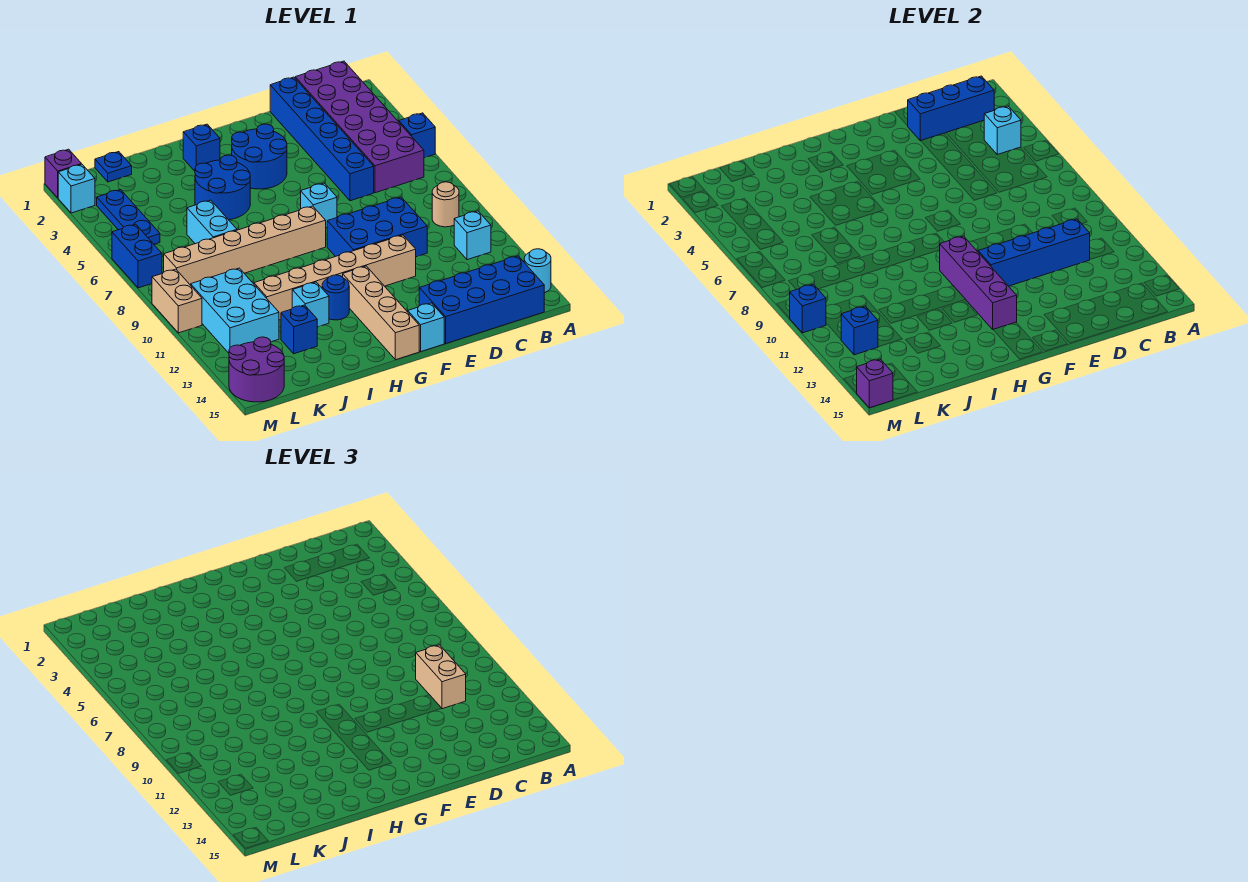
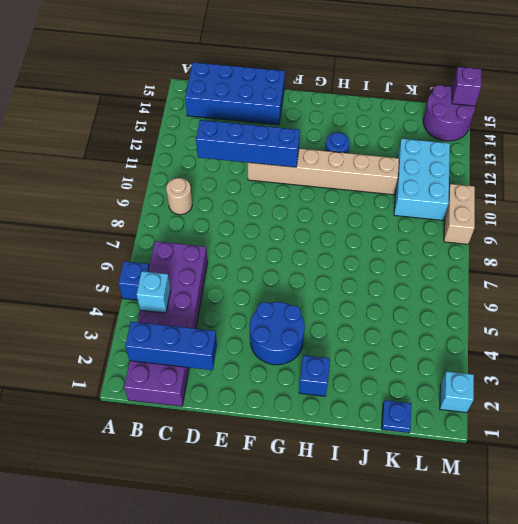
none -> cyan 1x1 round brick [524,249,551,293]
none -> cyan 1x1 brick [454,211,491,260]
none -> blue 1x6 brick [270,77,374,201]
none -> blue 2x3 brick [327,197,427,257]

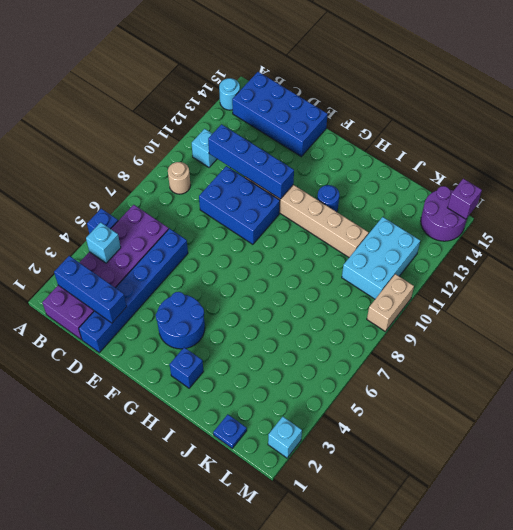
none -> cyan 1x1 brick [301,183,337,228]
none -> cyan 1x1 brick [408,303,444,351]
none -> tan 1x6 brick [164,206,326,285]
none -> tan 1x4 brick [343,266,419,360]

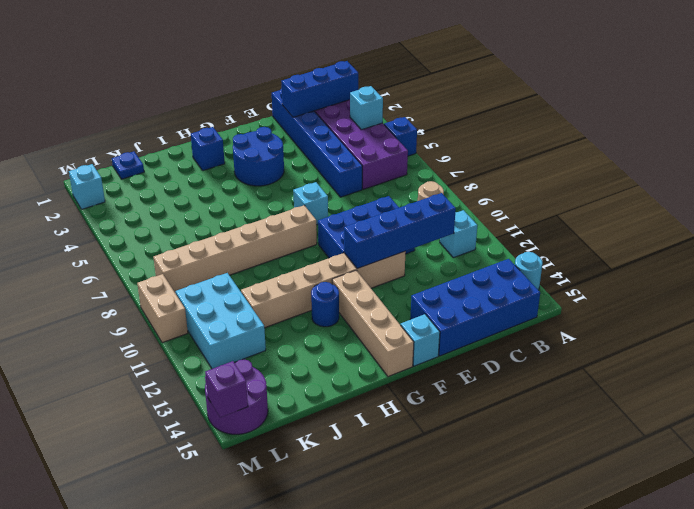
none -> blue 2x2 round brick [195,155,250,220]
none -> cyan 1x1 brick [292,282,329,327]
none -> cyan 1x2 brick [187,200,237,244]
none -> blue 1x1 brick [281,305,317,354]

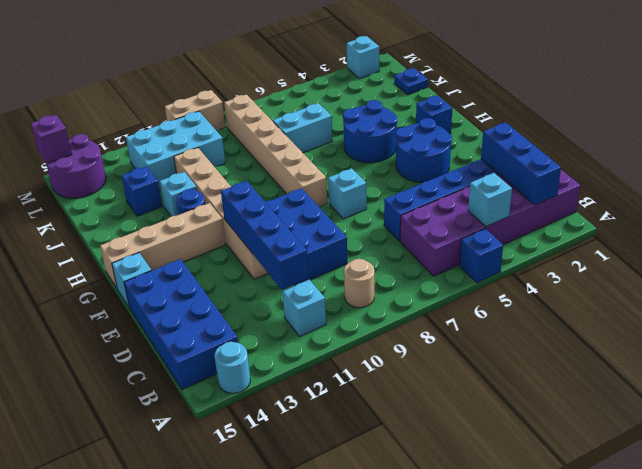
none -> blue 1x3 plate [97,189,160,244]
none -> purple 1x1 brick [45,149,81,198]
none -> blue 1x2 brick [112,224,162,288]
none -> purple 1x4 brick [939,236,1017,329]

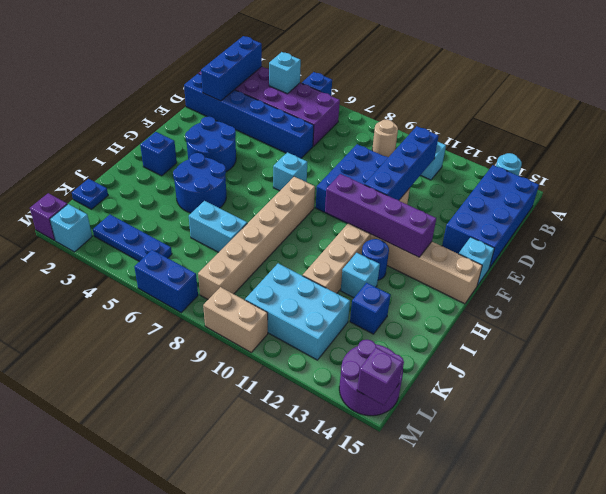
none -> blue 1x1 brick [841,306,878,355]
none -> blue 1x1 brick [790,284,826,333]
none -> tan 1x2 brick [416,645,466,709]

